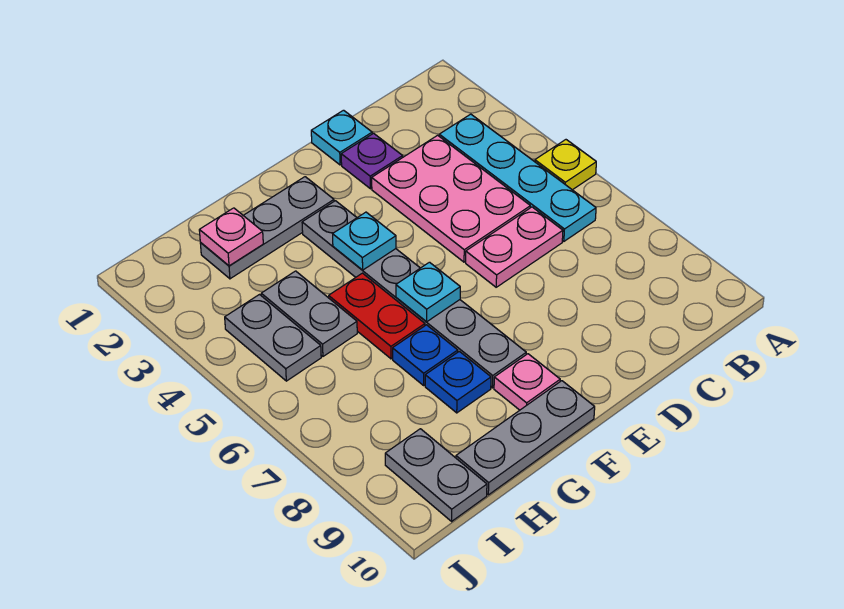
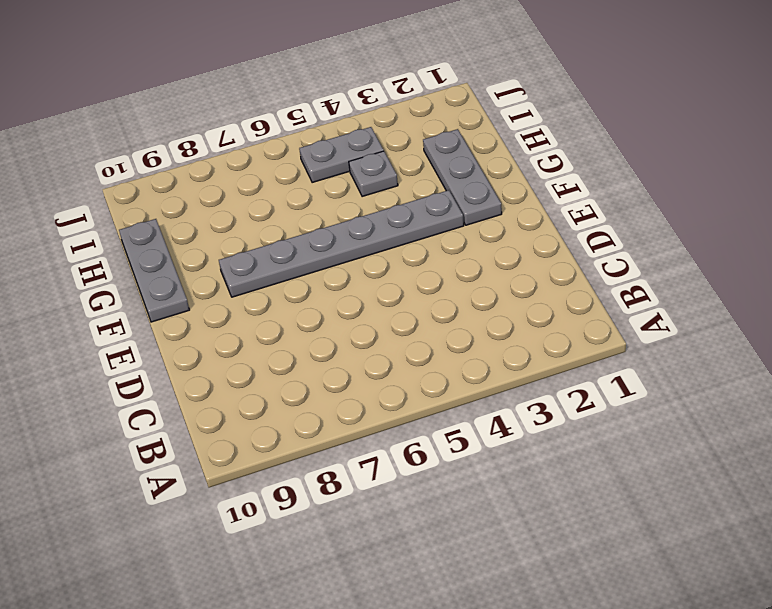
grey 1x1 plate [349,151,398,196] -> grey 1x2 plate [261,271,357,356]
none -> yellow 1x1 plate [535,140,596,190]
none -> cyan 1x4 plate [439,114,596,241]
none -> pink 2x3 plate [372,135,530,262]

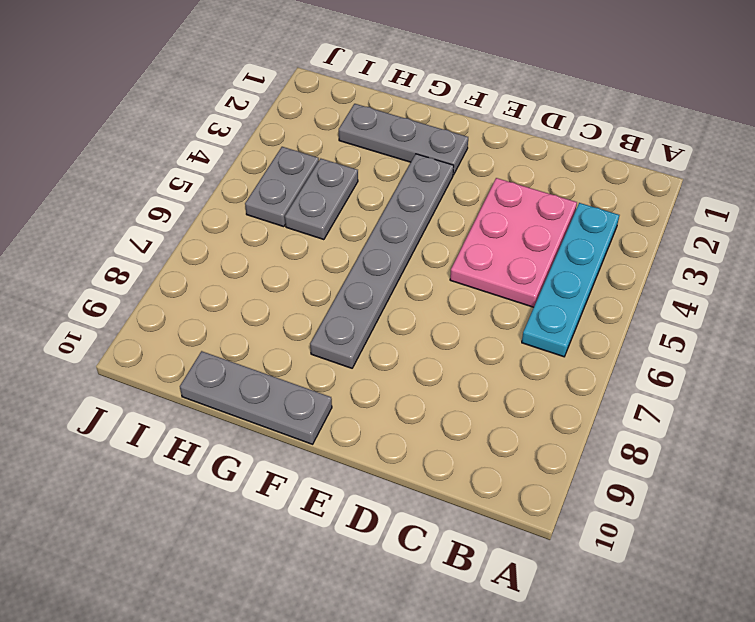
none -> yellow 1x1 plate [535,140,596,190]
none -> pink 1x2 plate [466,207,563,287]
none -> cyan 1x1 plate [311,110,372,165]

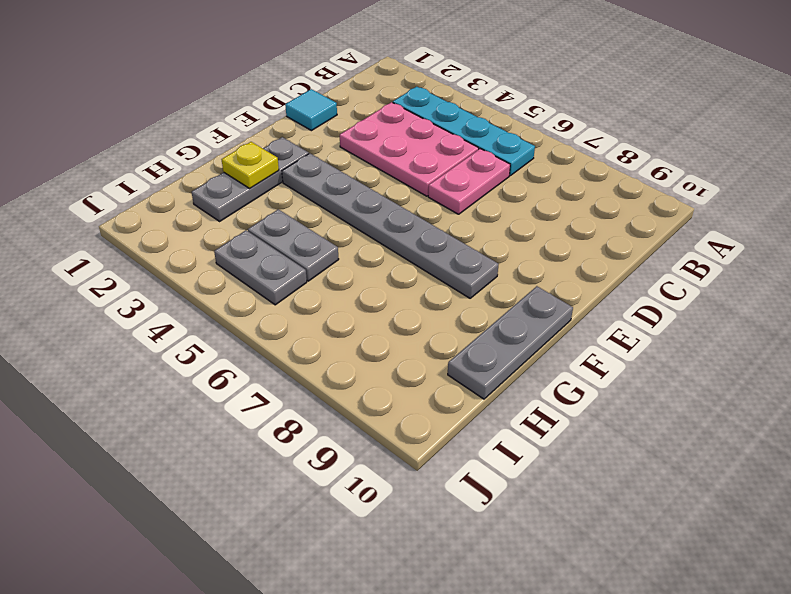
cyan 1x1 tile [285,89,337,131] -> cyan 1x1 plate [311,110,372,165]
yellow 1x1 plate [222,142,279,188] -> yellow 1x1 plate moved to [535,140,596,190]
none -> purple 1x1 plate [341,133,403,189]
none -> pink 1x1 plate [494,354,560,410]
none -> red 1x2 plate [329,273,425,359]

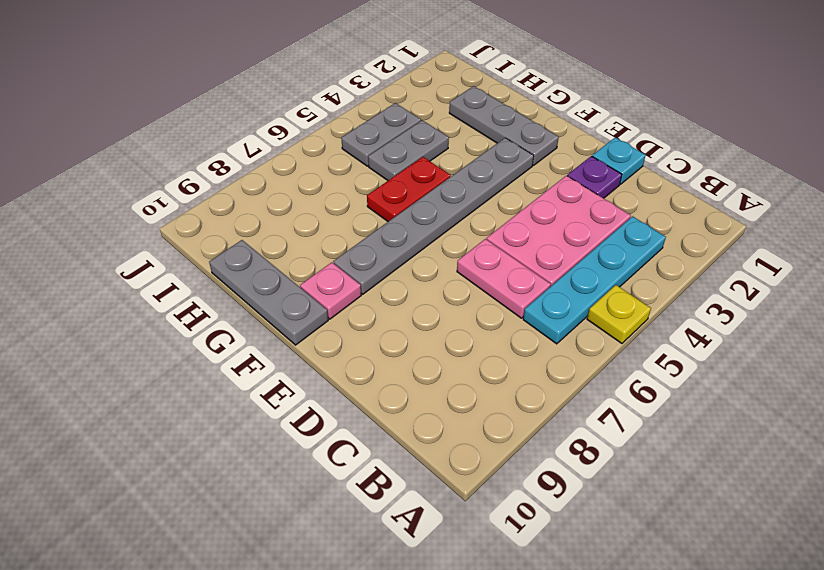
none -> blue 1x1 plate [393,325,458,385]
none -> blue 1x1 plate [425,351,491,413]
none -> grey 1x2 plate [385,429,487,521]

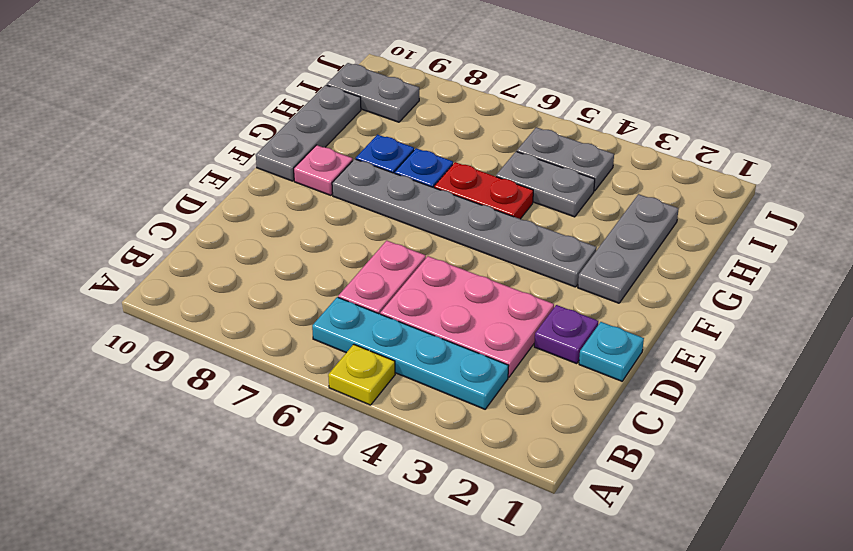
none -> cyan 1x1 plate [333,212,396,270]
none -> cyan 1x1 plate [396,262,460,322]
none -> pink 1x1 plate [199,208,263,266]

